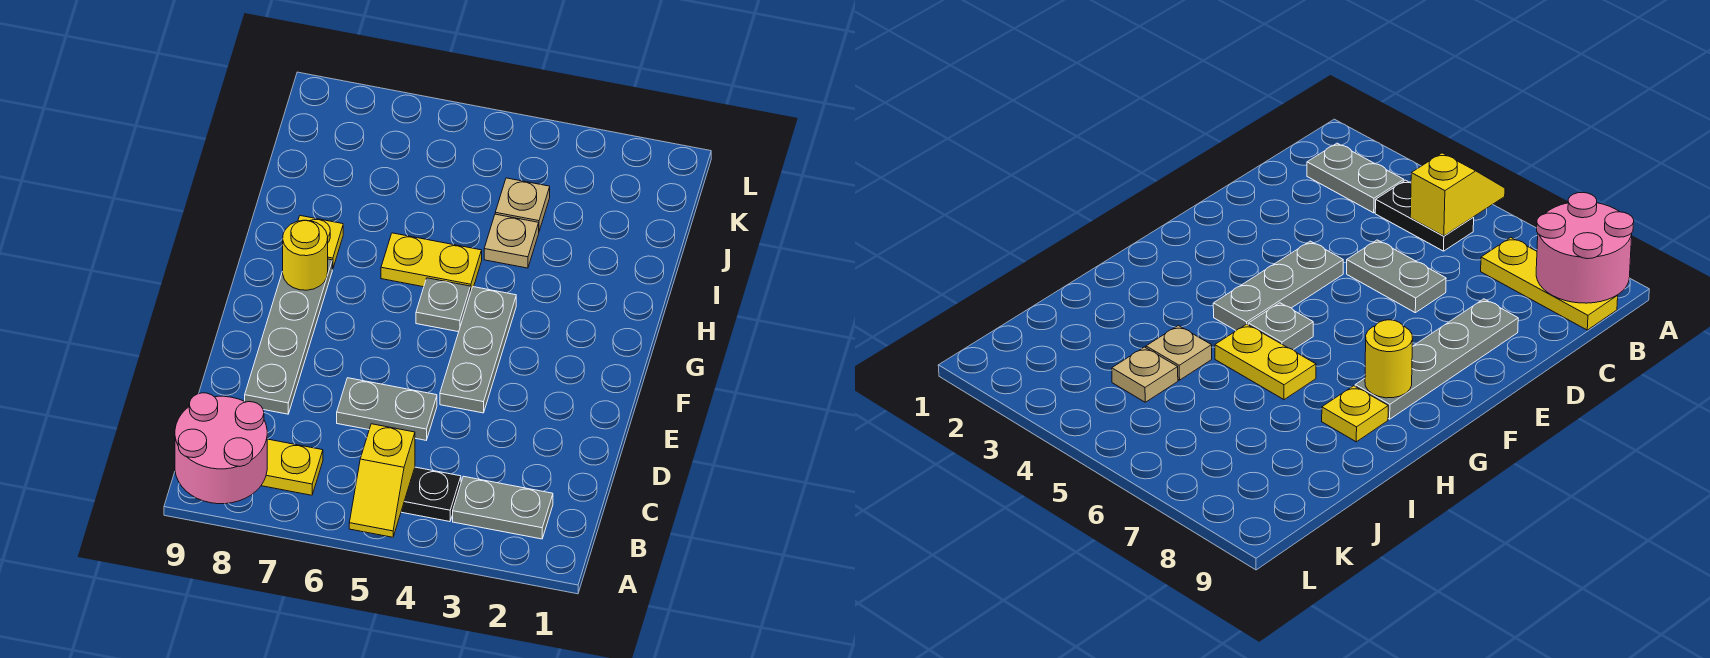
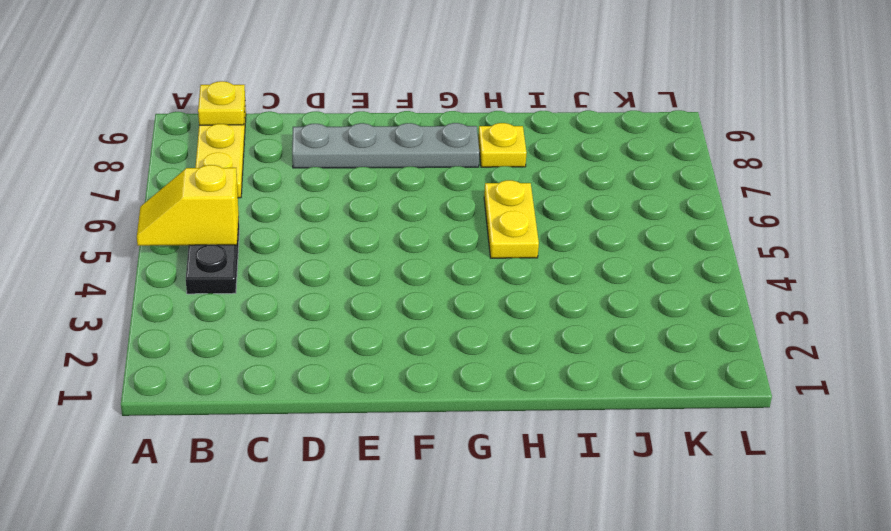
yellow 1x1 plate [198,81,245,125] -> pink 2x2 round brick [175,393,267,504]
none -> grey 1x2 plate [453,476,553,539]
none -> grey 1x2 plate [337,378,437,440]
none -> grey 1x3 plate [440,287,516,413]

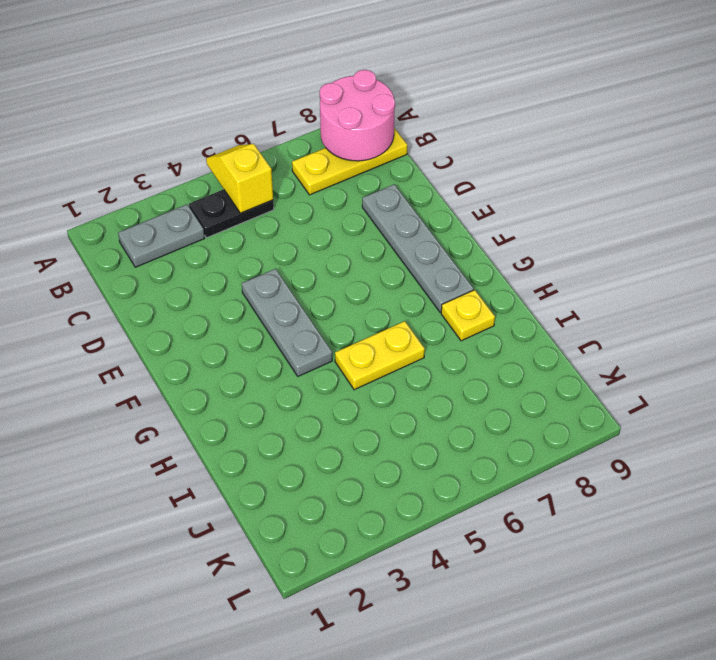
none -> grey 1x2 plate [337,378,437,440]
none -> grey 1x1 plate [416,278,470,332]
none -> tan 1x1 plate [484,214,539,268]

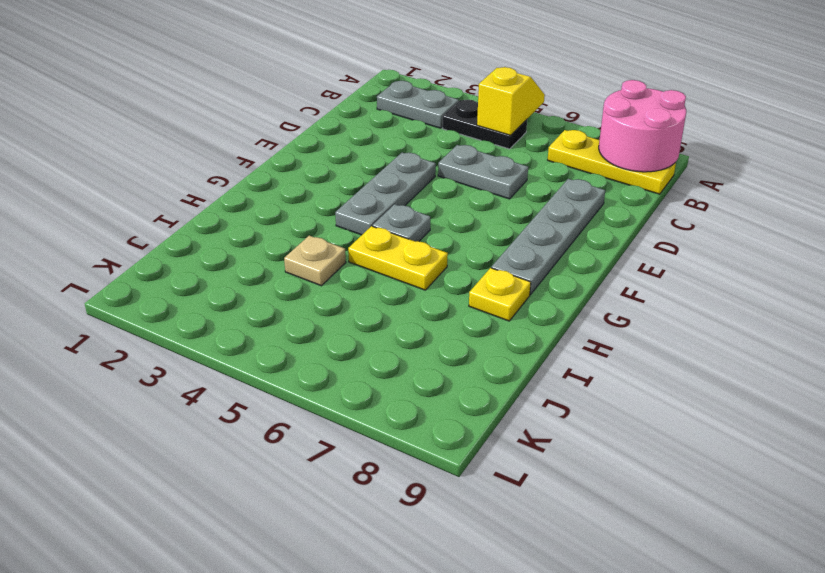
none -> tan 1x1 plate [495,178,550,231]
none -> yellow 1x1 round brick [283,220,328,290]

